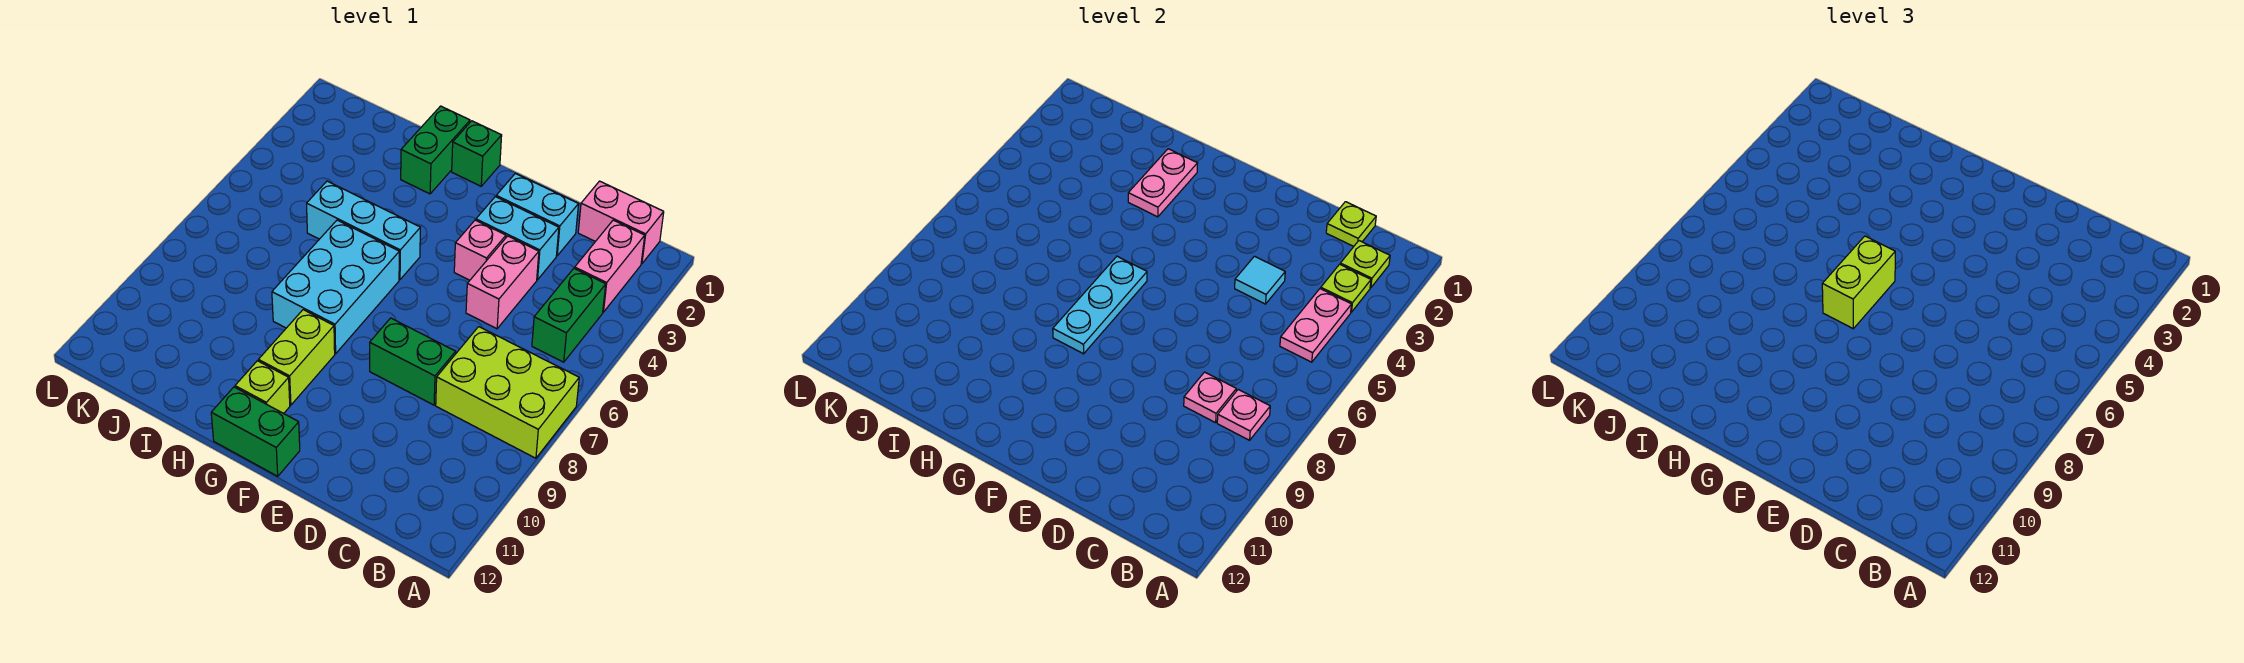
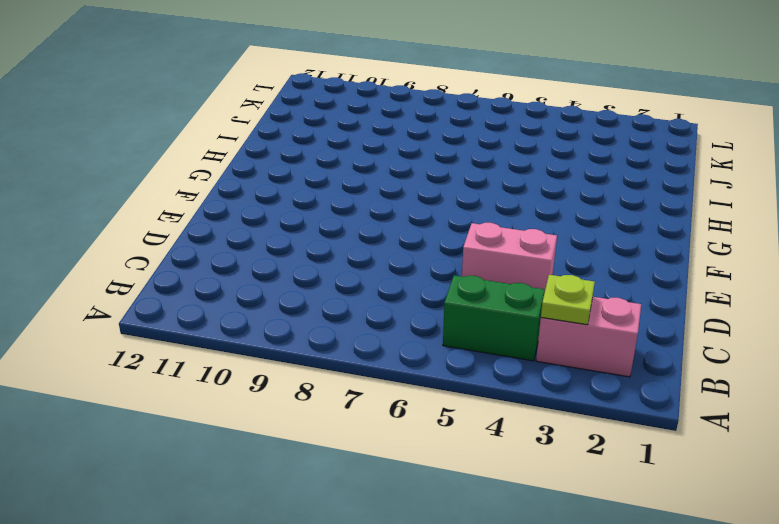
none -> lime 2x3 brick [436,327,579,458]
none -> pink 1x2 brick [578,181,664,264]
none -> cyan 1x2 brick [496,173,578,256]

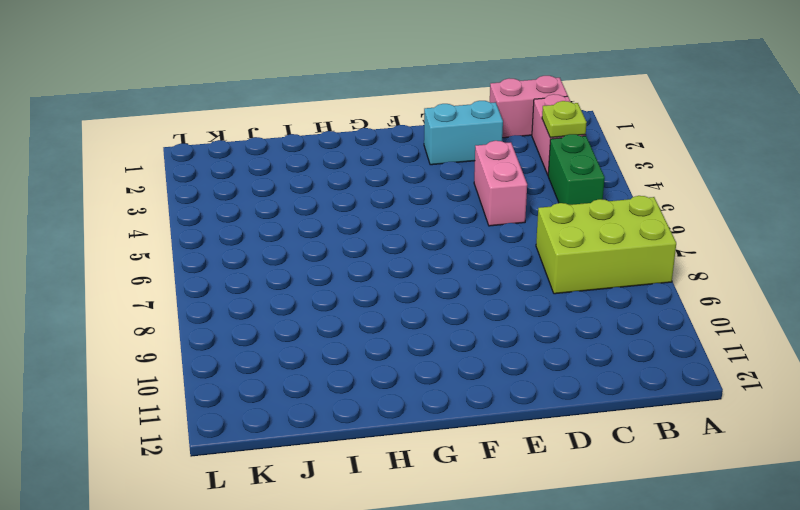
none -> cyan 1x2 brick [476,197,559,280]
none -> green 1x2 brick [370,318,456,405]
none -> pink 1x1 brick [454,220,506,280]

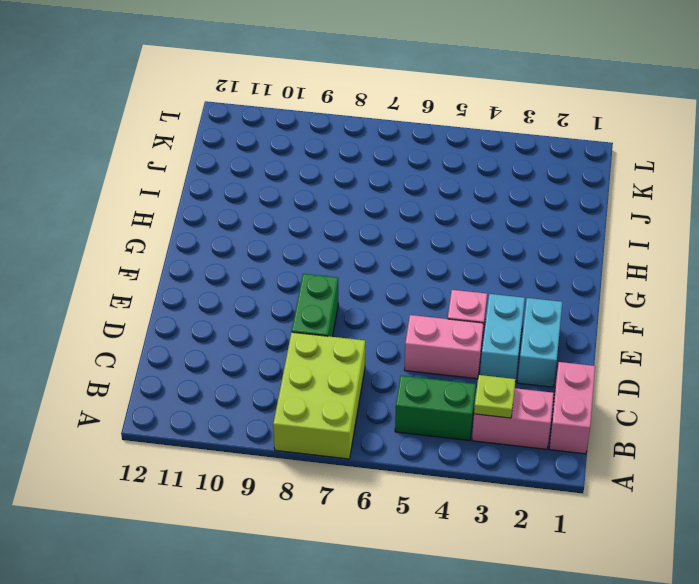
none -> green 1x2 brick [211,387,300,476]
none -> green 1x1 brick [452,121,502,186]
none -> cyan 1x3 brick [307,181,420,280]

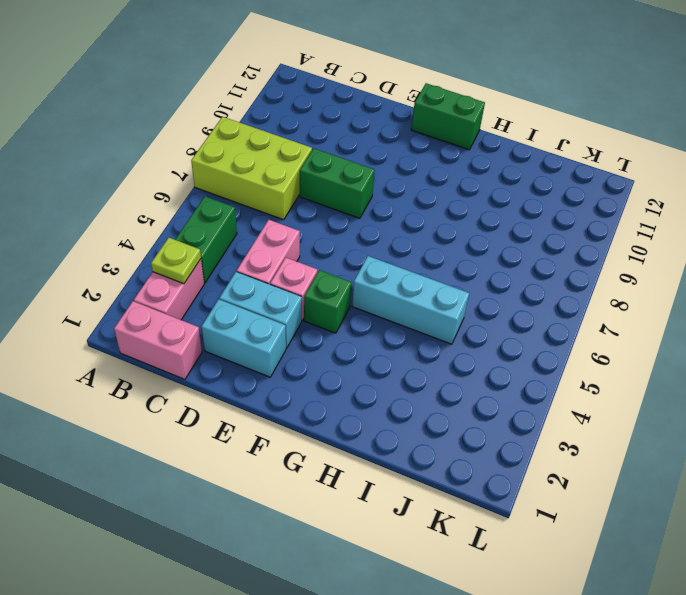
green 1x1 brick [304,270,351,333] -> green 1x1 brick moved to [452,121,502,186]
none -> cyan 2x3 brick [272,220,399,354]
none -> lime 1x2 brick [258,310,335,405]
none -> lime 1x1 brick [235,361,290,414]

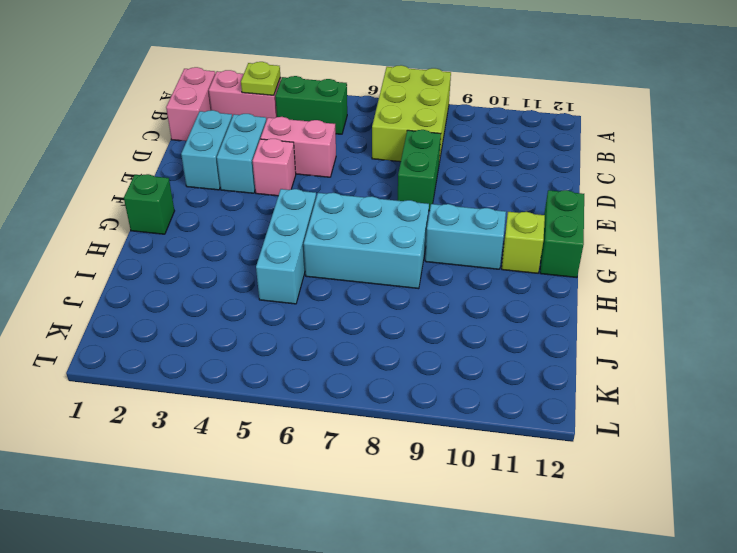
cyan 1x2 brick [425,204,506,269] -> lime 1x2 brick [258,310,335,405]
none -> green 1x2 brick [401,106,470,194]
none -> lime 1x1 plate [1340,241,1390,288]
none -> pink 1x2 plate [1280,289,1352,362]

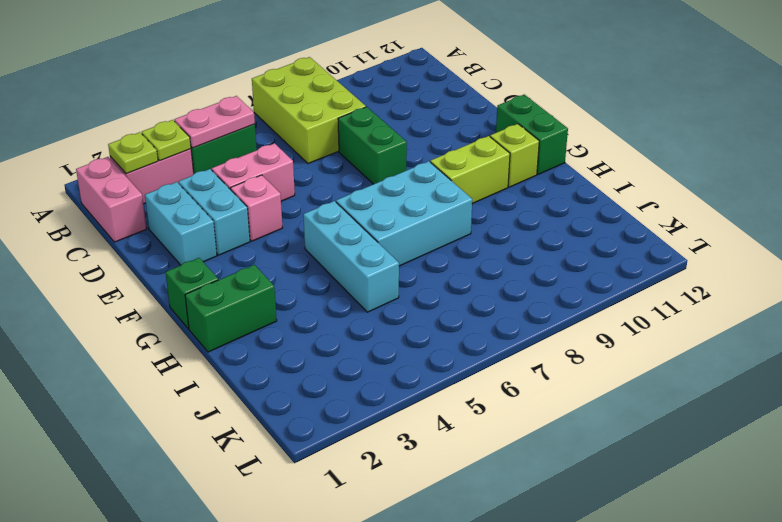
none -> pink 1x1 plate [1217,389,1270,440]
none -> lime 1x1 plate [1326,202,1376,246]
none -> pink 1x1 plate [1184,372,1236,423]

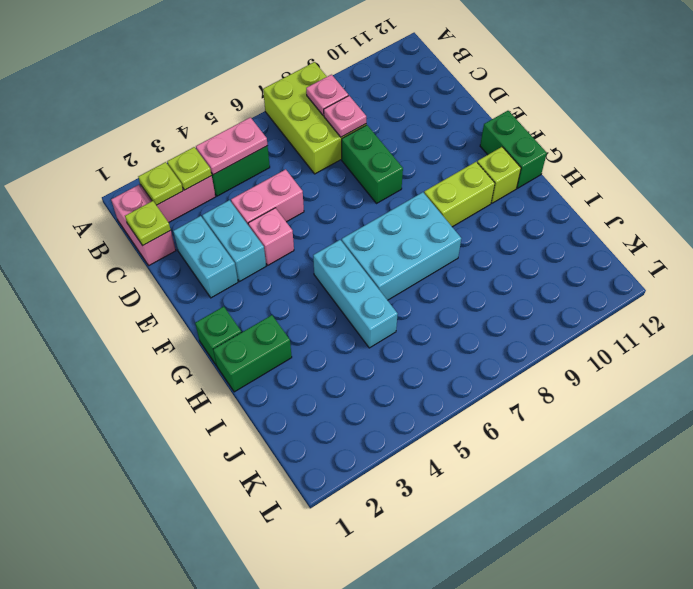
none -> cyan 1x1 tile [1235,256,1285,304]
none -> cyan 1x3 plate [1053,256,1147,354]
none -> pink 1x2 plate [1128,149,1198,217]

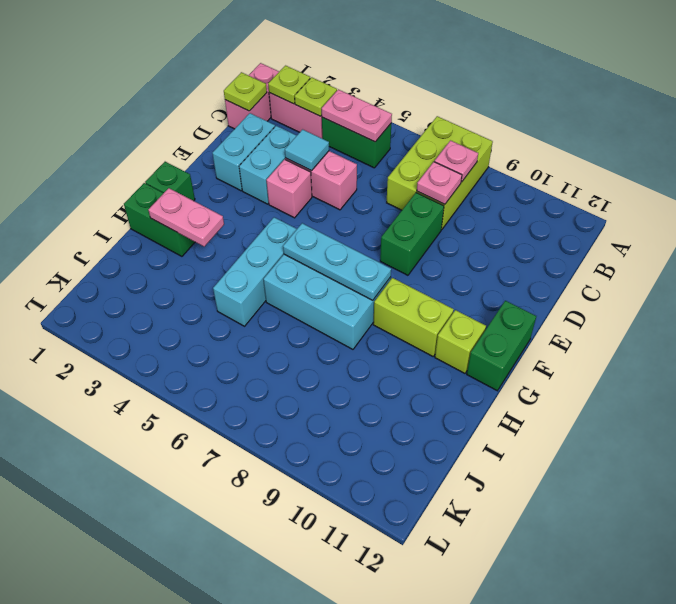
none -> lime 1x2 brick [1822,236,1895,329]

